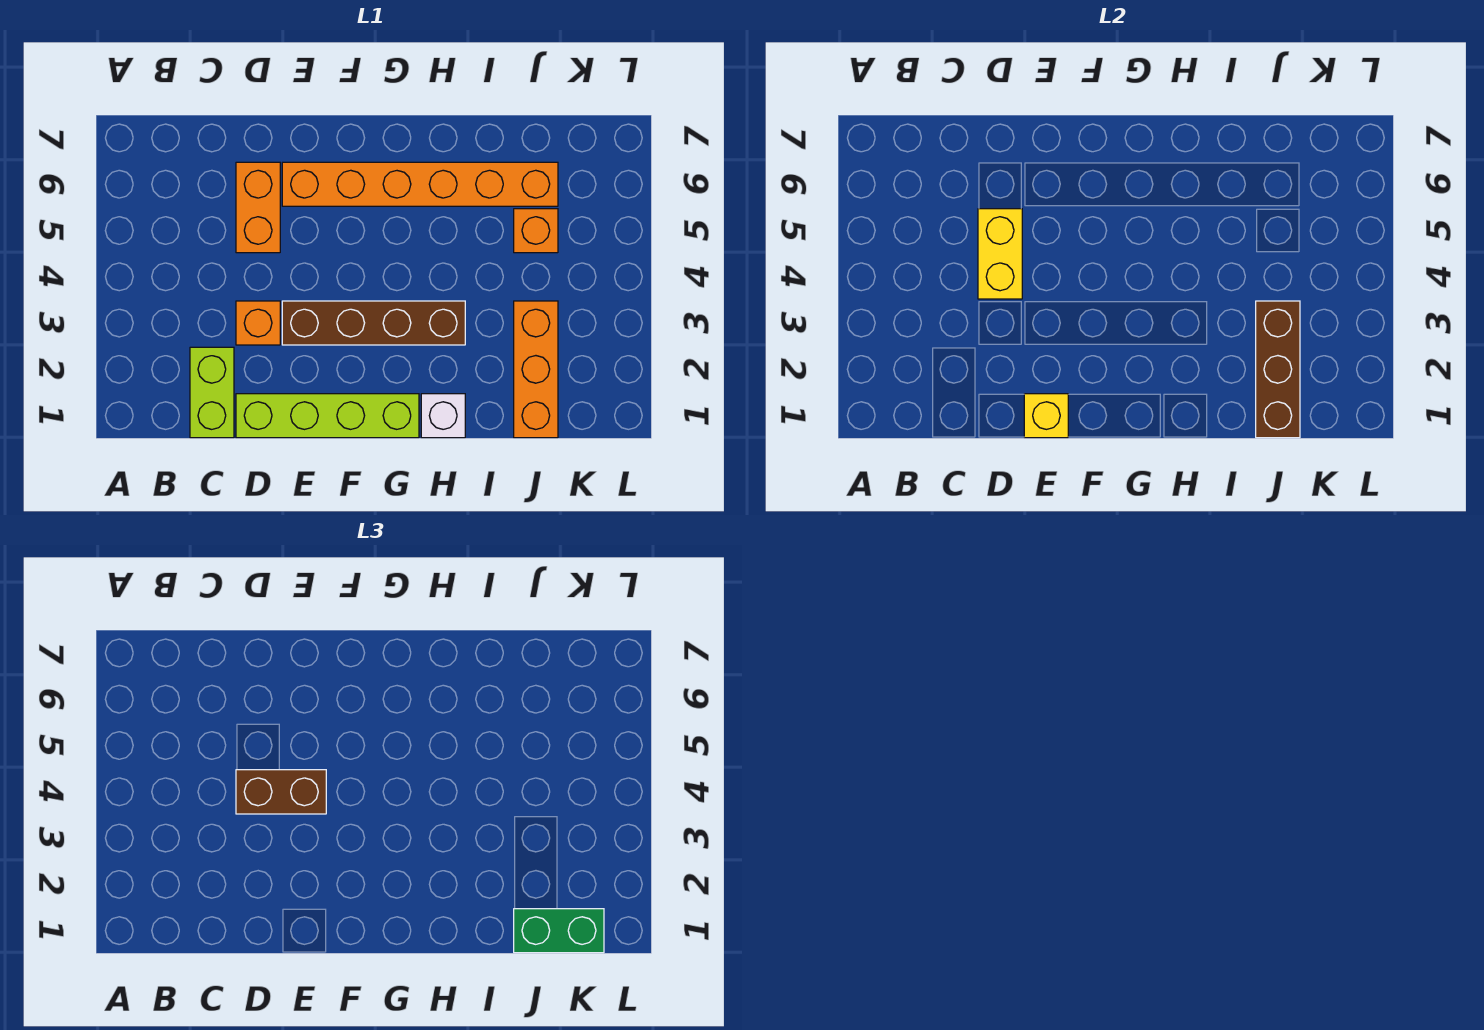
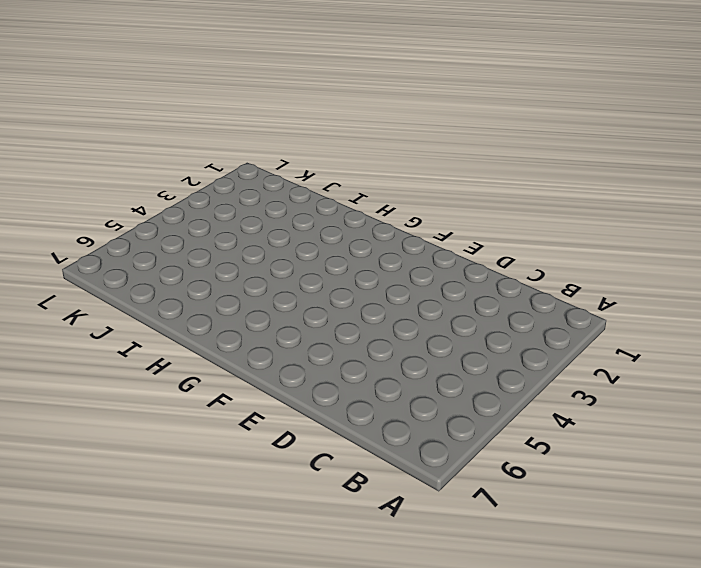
none -> lime 1x2 brick [190,347,234,438]
none -> lime 1x4 brick [236,394,419,438]
none -> orange 1x1 brick [236,301,280,345]

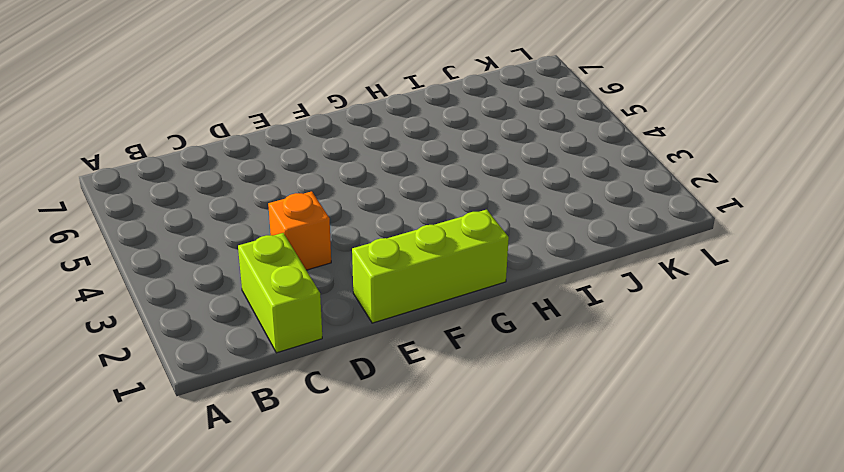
lime 1x3 brick [352,210,509,323] -> lime 1x4 brick [236,394,419,438]
none -> orange 1x2 brick [236,162,280,253]
none -> brown 1x4 brick [282,301,465,345]
none -> orange 1x6 brick [282,162,558,206]

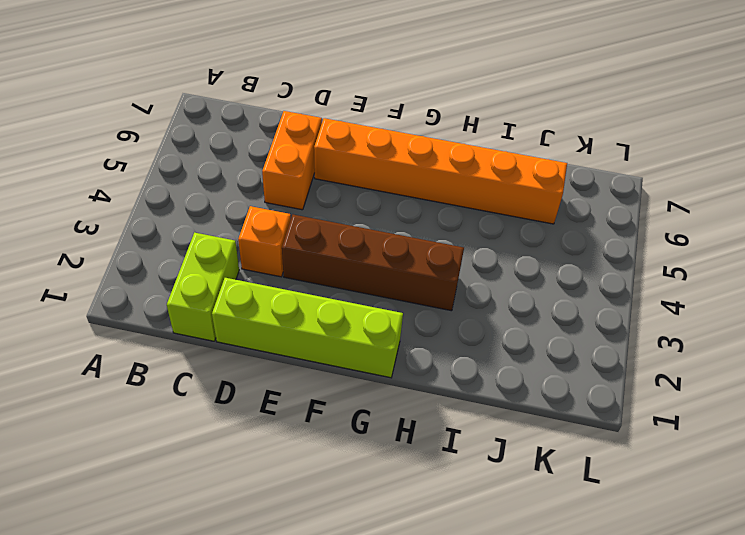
none -> white 1x1 brick [421,394,465,438]
none -> orange 1x3 brick [514,301,558,438]
none -> orange 1x1 brick [514,209,558,253]

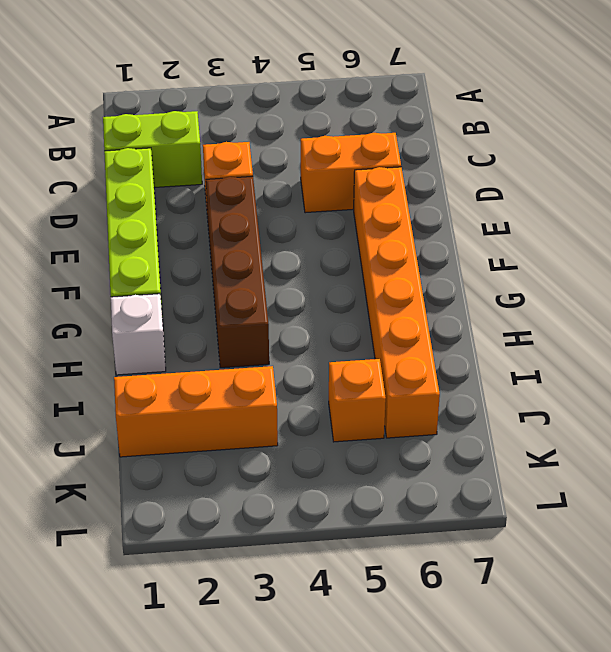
none -> yellow 1x2 brick [978,209,1022,299]
none -> yellow 1x1 brick [1024,394,1068,438]
none -> brown 1x3 brick [1256,301,1300,438]

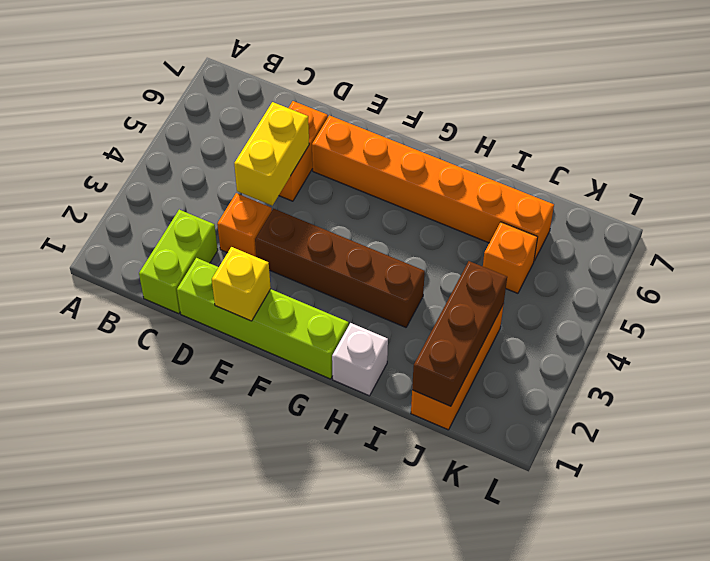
none -> brown 1x2 brick [236,770,326,814]
none -> green 1x2 brick [514,909,604,953]

